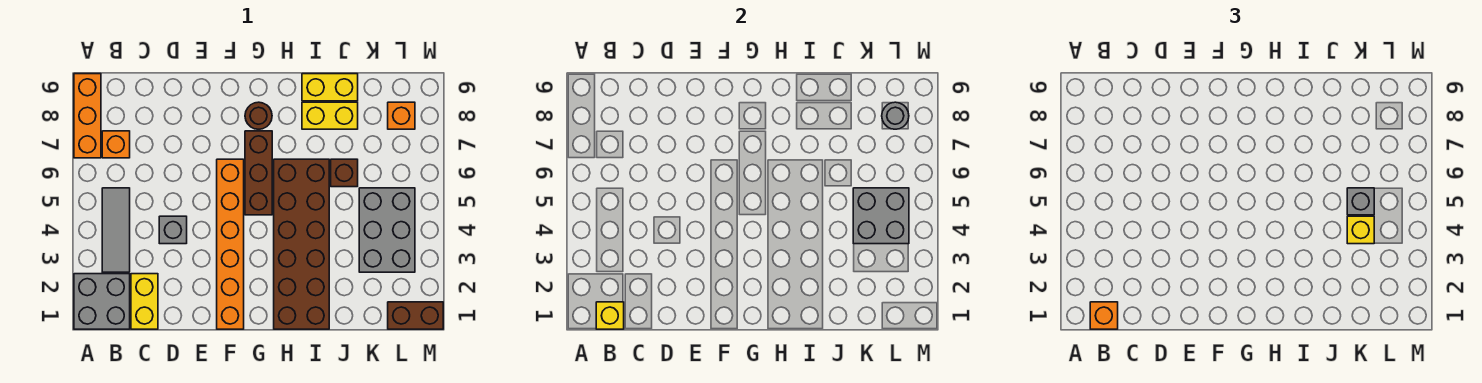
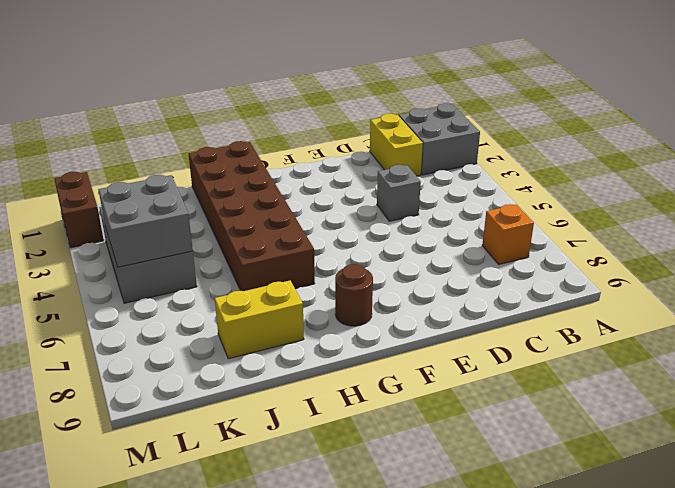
brown 1x2 brick [54,172,104,248] -> brown 1x2 brick turned to [388,302,443,329]
none -> orange 1x3 brick [74,74,101,158]
none -> grey 1x3 tile [102,188,130,272]
none -> orange 1x6 brick [217,159,244,329]

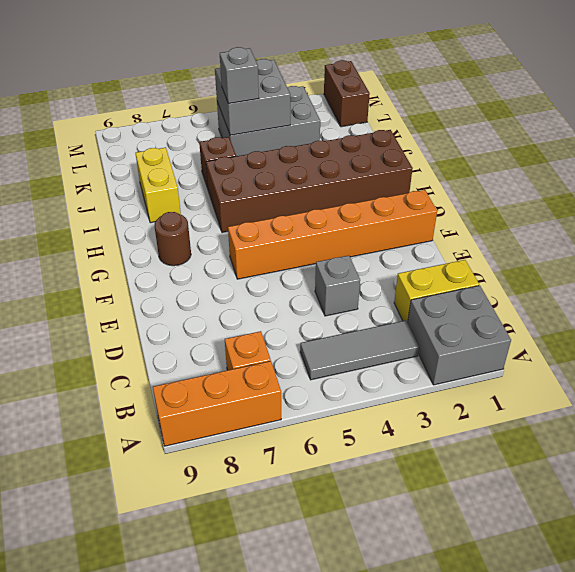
none -> brown 1x3 brick [245,131,272,215]
none -> yellow 1x2 brick [302,74,358,101]
none -> orange 1x1 brick [388,102,415,129]

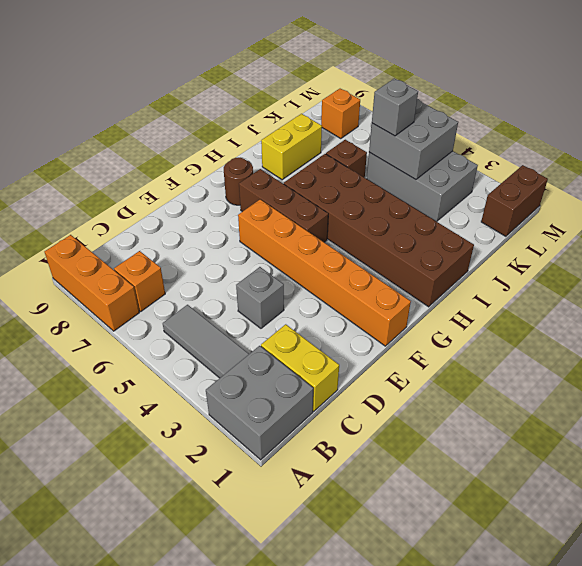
none -> yellow 1x2 brick [302,74,358,101]
none -> yellow 1x1 brick [596,302,624,329]
none -> grey 1x1 round brick [882,102,909,129]

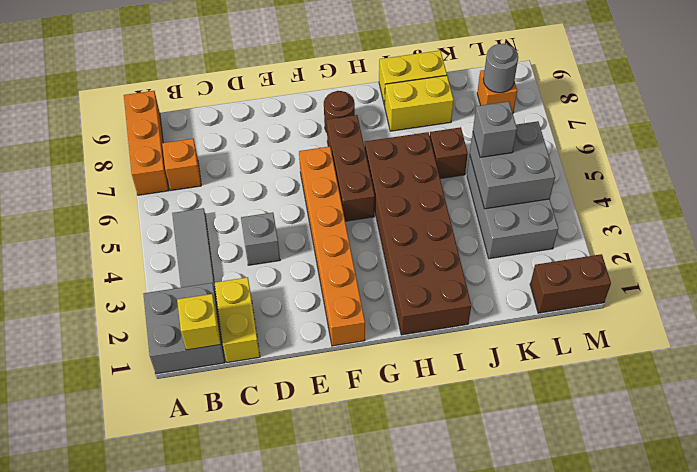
none -> orange 1x1 brick [1090,302,1118,329]
none -> yellow 1x1 brick [1347,216,1374,244]

